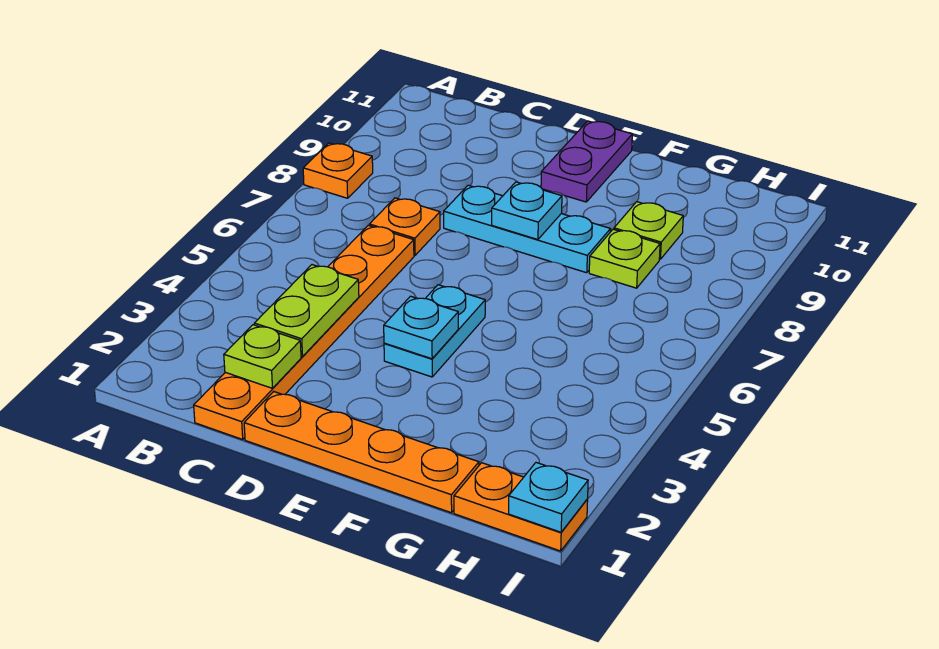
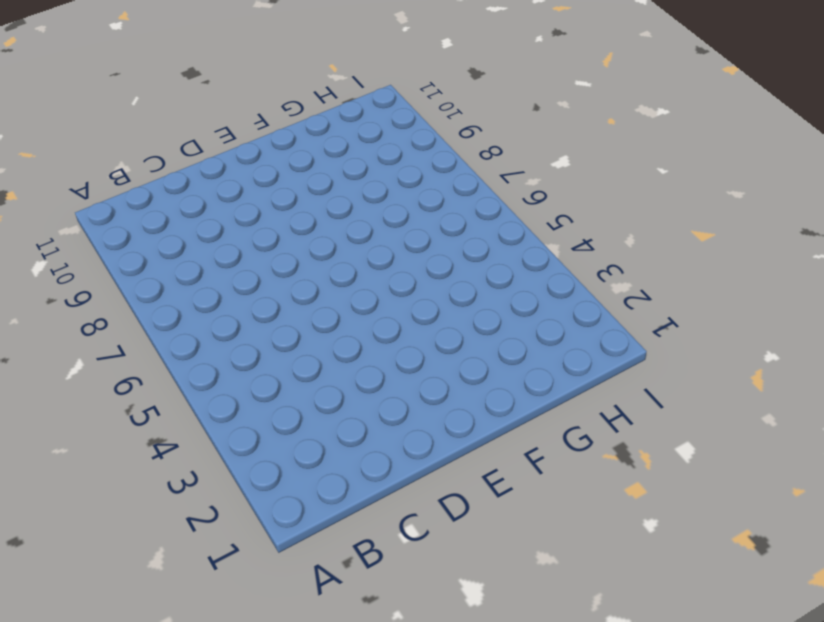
none -> orange 1x1 plate [303,143,373,198]
none -> orange 1x6 plate [194,225,414,439]
none -> orange 1x1 plate [369,198,440,255]

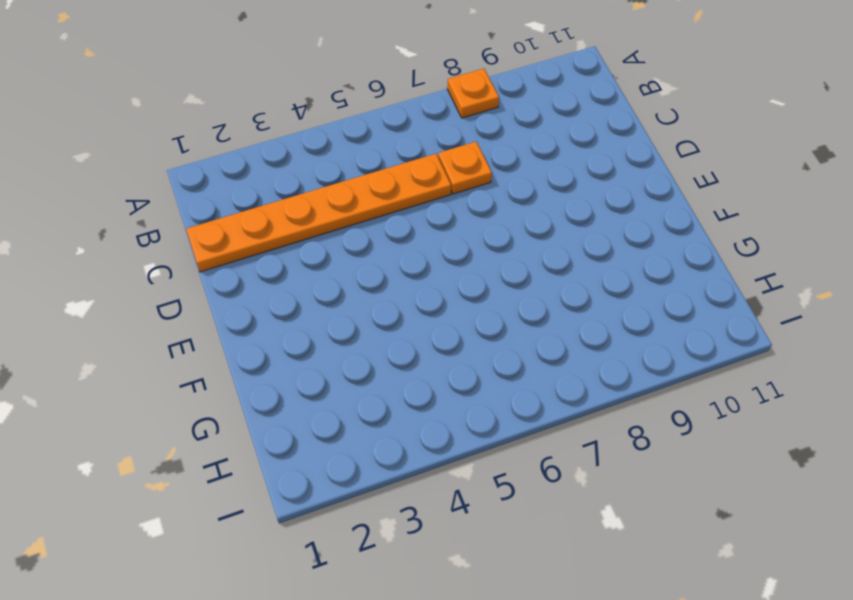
none -> orange 1x4 plate [244,392,479,513]
none -> cyan 1x3 plate [444,185,611,273]
none -> cyan 1x2 plate [384,285,485,377]

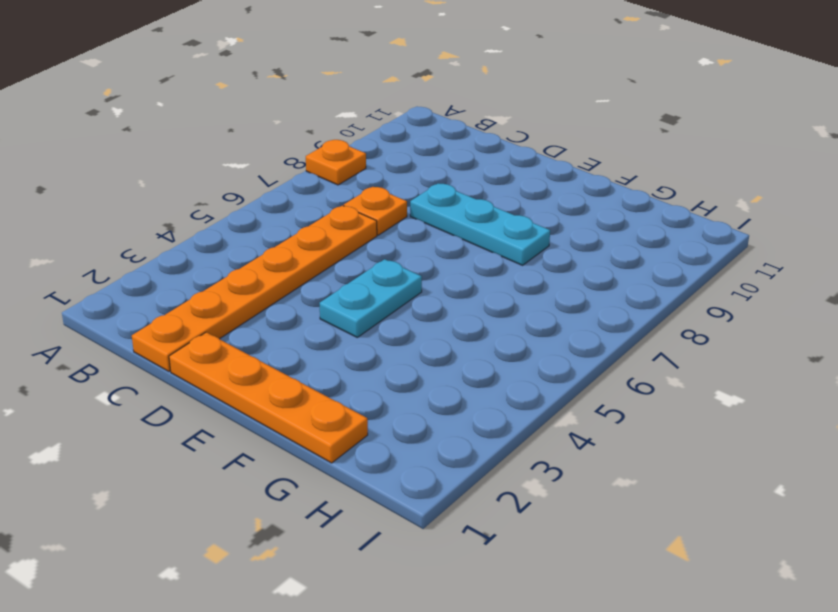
none -> purple 1x2 plate [541,121,632,202]
none -> lime 1x1 plate [589,229,660,288]
none -> lime 1x1 plate [614,202,683,259]

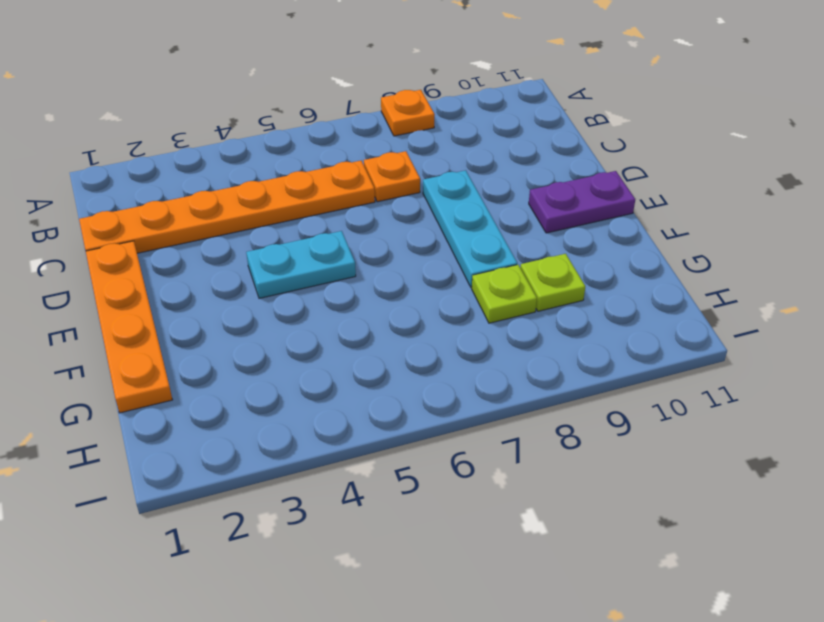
none -> orange 1x2 plate [454,463,588,551]
none -> lime 1x1 plate [224,325,301,388]
none -> lime 1x2 plate [254,265,359,357]

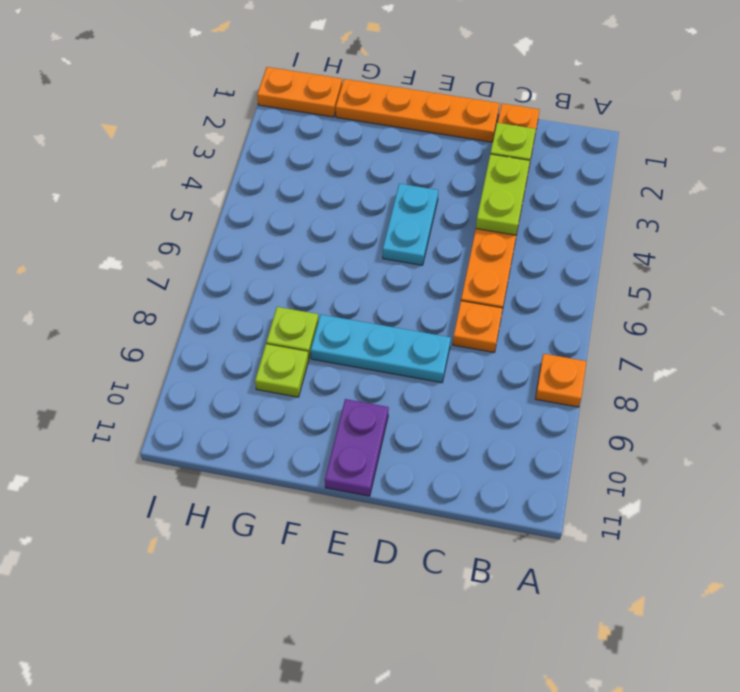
none -> cyan 1x1 plate [384,296,458,359]
none -> cyan 1x1 plate [492,182,562,240]
none -> cyan 1x1 plate [509,463,588,532]

